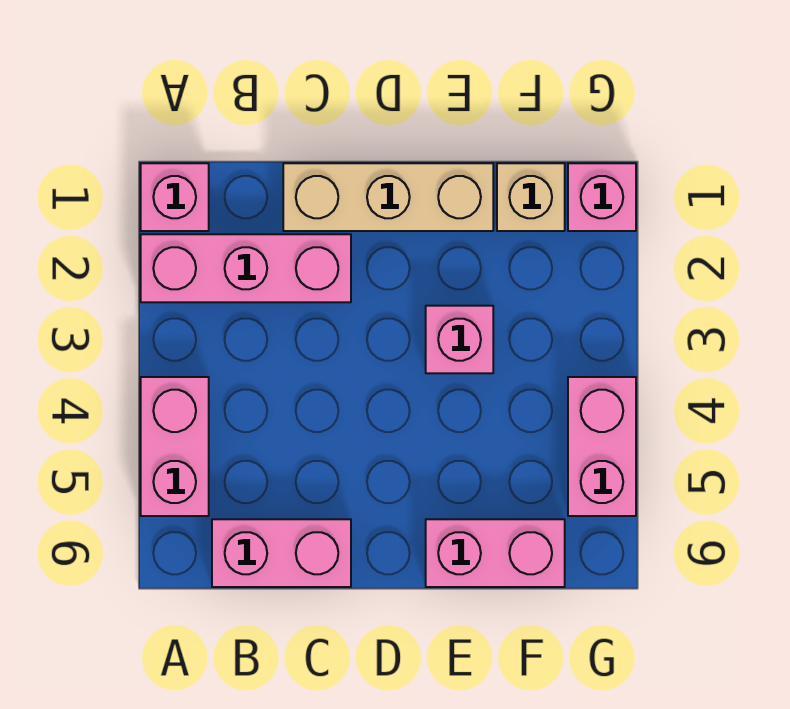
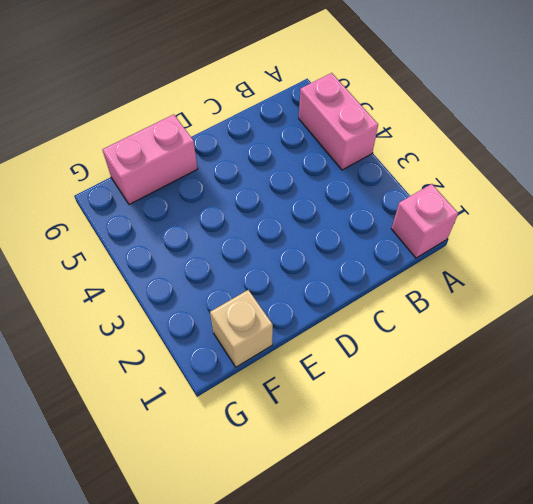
none -> pink 1x3 brick [141,234,351,302]
none -> pink 1x2 brick [212,519,351,587]

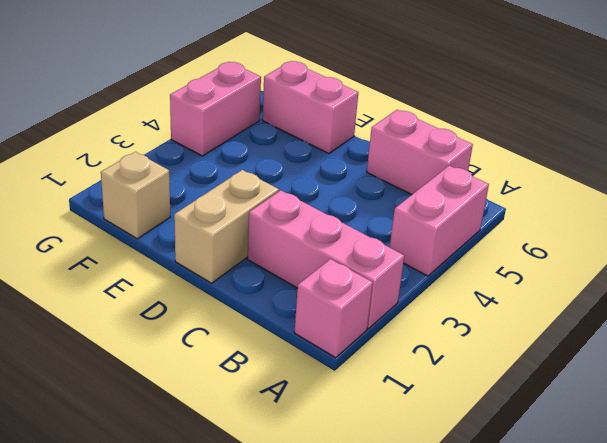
tan 1x2 brick [174,170,279,283] -> tan 1x3 brick [283,163,493,231]
none -> pink 1x1 brick [426,306,493,373]
none -> pink 1x1 brick [568,163,636,231]

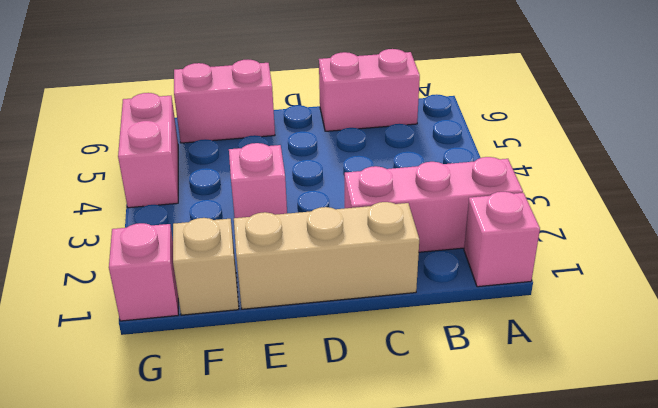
none -> pink 1x2 brick [141,377,209,516]

